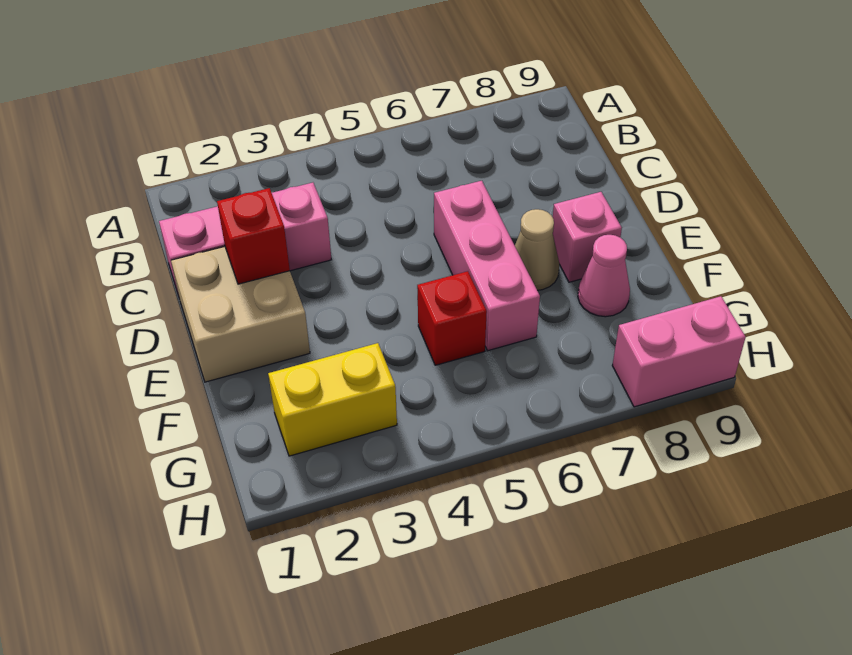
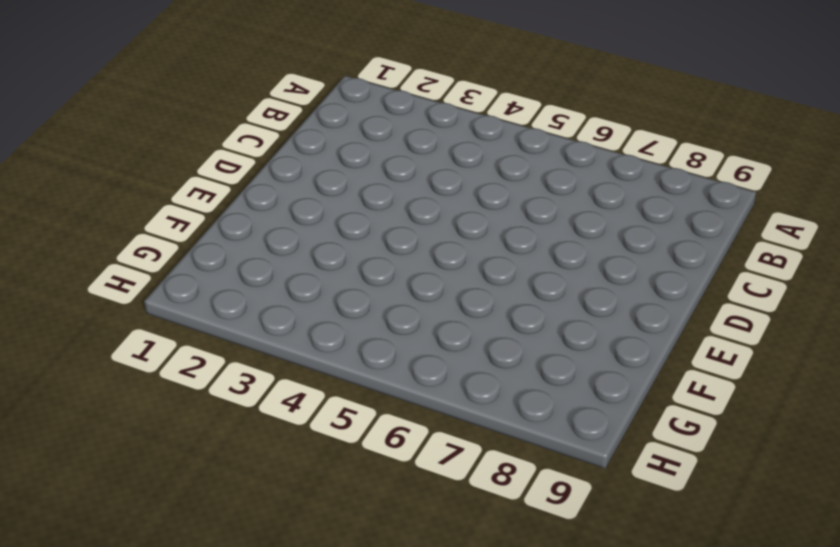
none -> pink 1x3 brick [159,183,332,296]
none -> tan 2x2 brick [171,246,310,382]

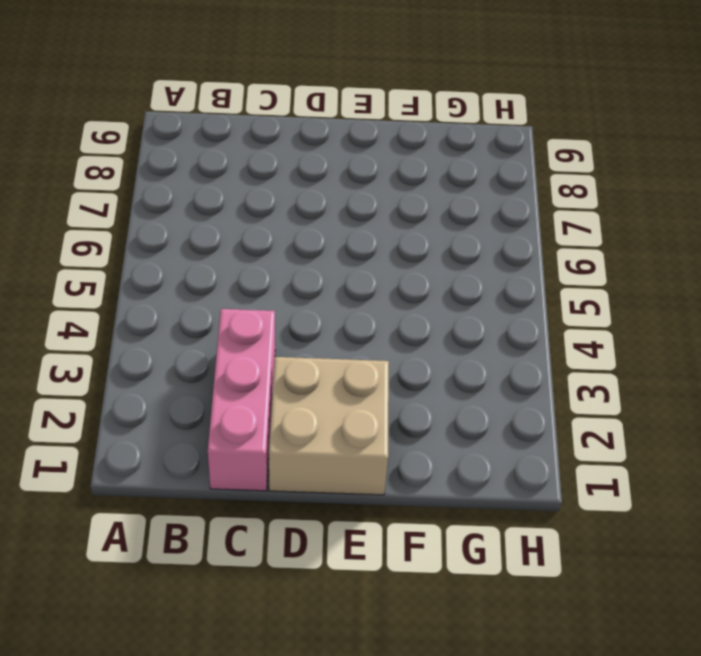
none -> pink 1x3 brick [434,181,540,351]
none -> tan 1x1 cone [515,209,559,290]

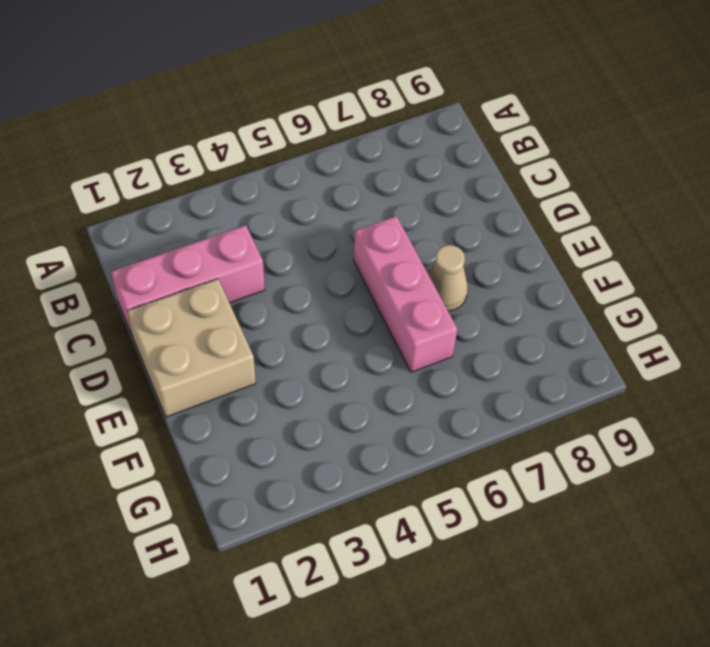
none -> pink 1x1 brick [553,192,622,282]
none -> red 1x1 brick [417,271,487,365]

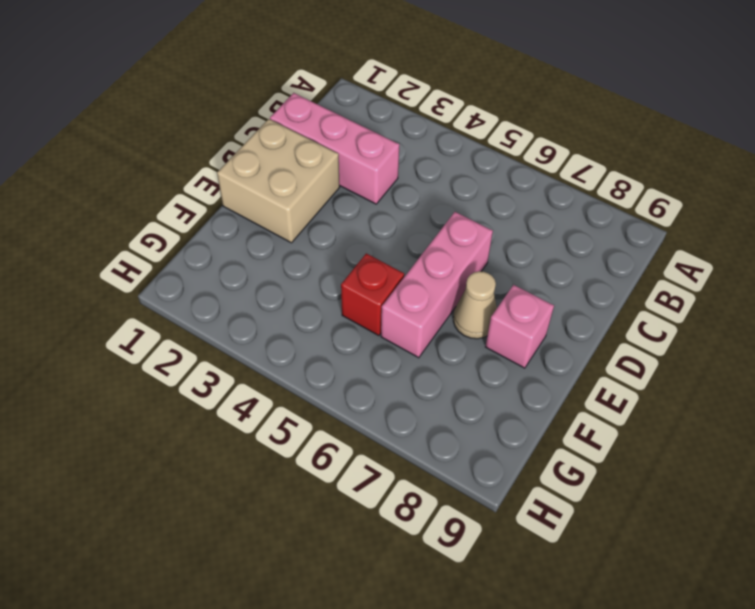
none -> pink 1x1 cone [578,235,630,317]
none -> yellow 1x2 brick [268,343,397,456]

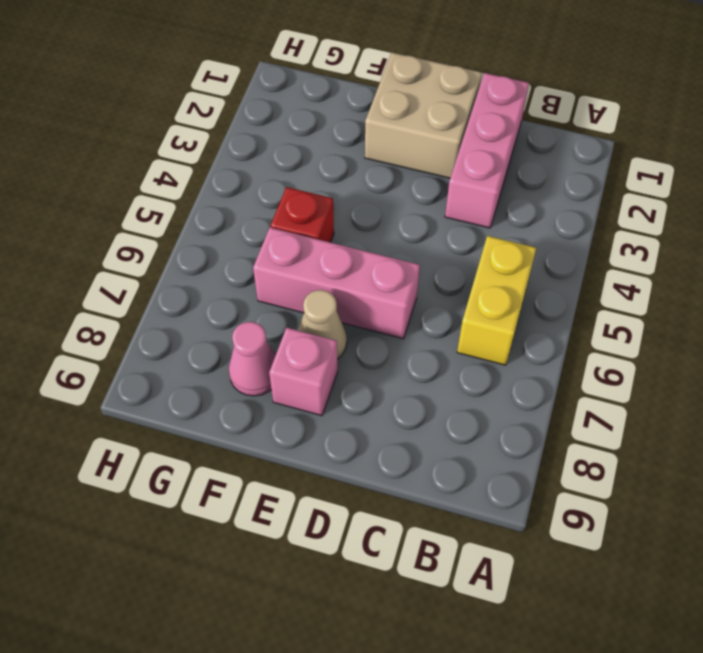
yellow 1x2 brick [457,236,536,365] -> yellow 1x2 brick moved to [268,343,397,456]
none -> pink 1x2 brick [612,296,746,407]
none -> red 1x1 brick [217,188,290,284]

